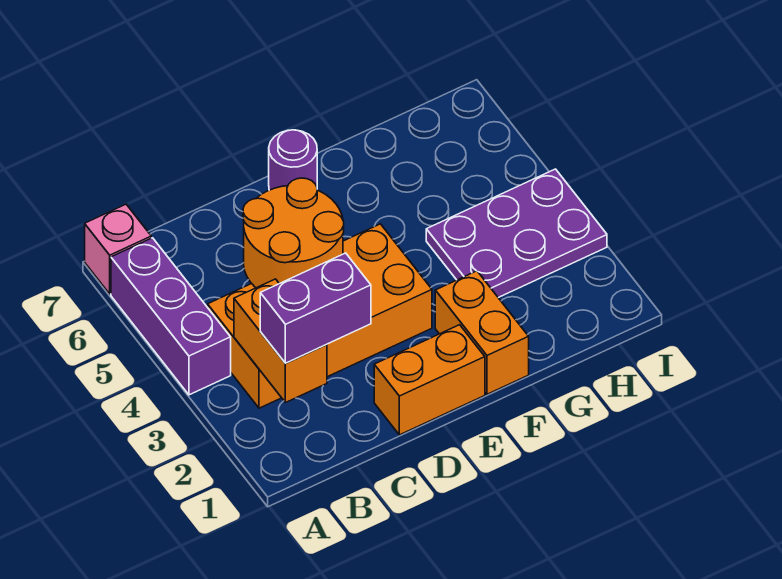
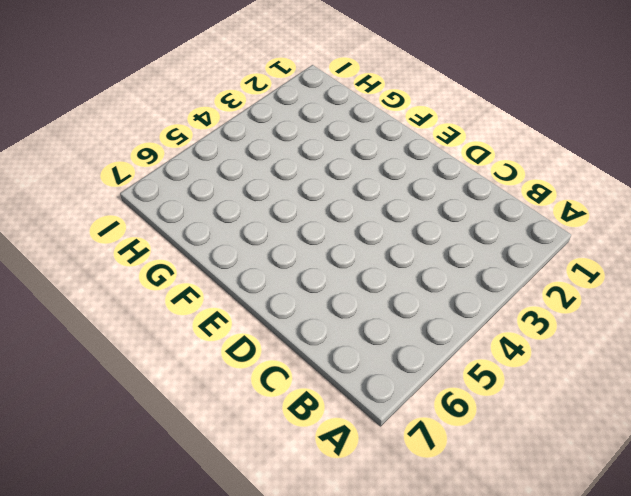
none -> purple 1x3 brick [111,238,231,395]
none -> pink 1x1 brick [85,204,151,294]

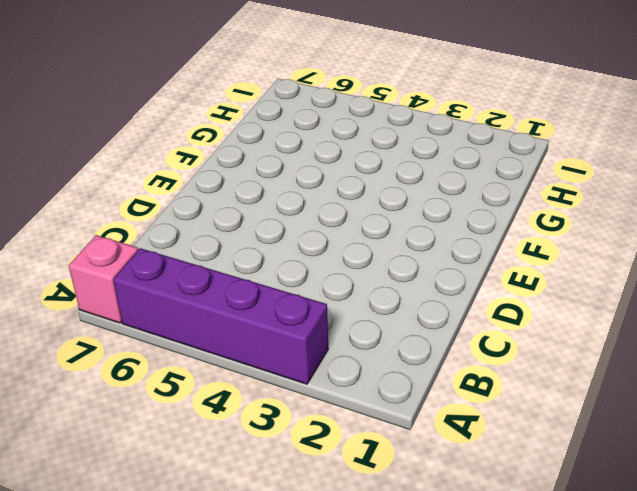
purple 1x4 brick [113,248,328,384] -> purple 1x3 brick [111,238,231,395]
none -> orange 2x4 brick [208,224,432,408]
none -> orange 1x2 brick [374,325,485,435]

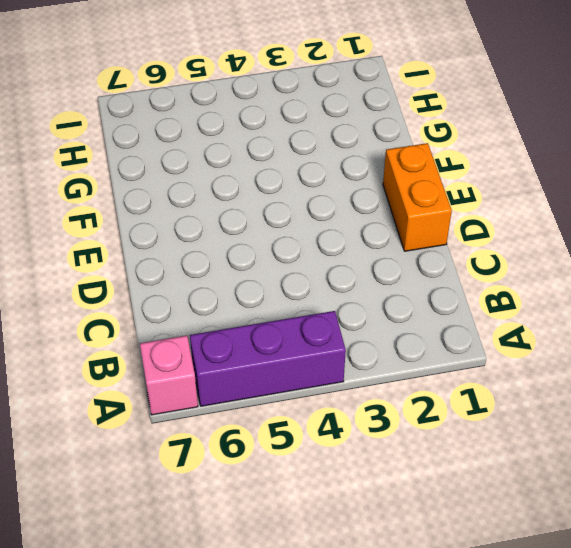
none -> orange 2x4 brick [208,224,432,408]
none -> purple 1x1 round brick [269,130,317,190]

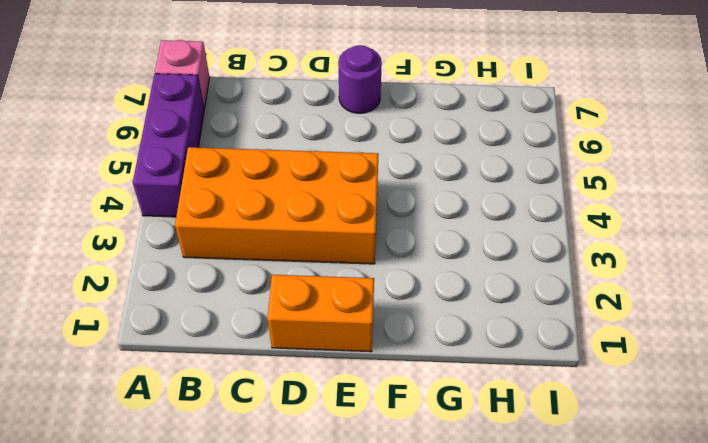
none -> orange 1x2 brick [435,271,529,394]
none -> purple 2x3 plate [426,169,607,298]

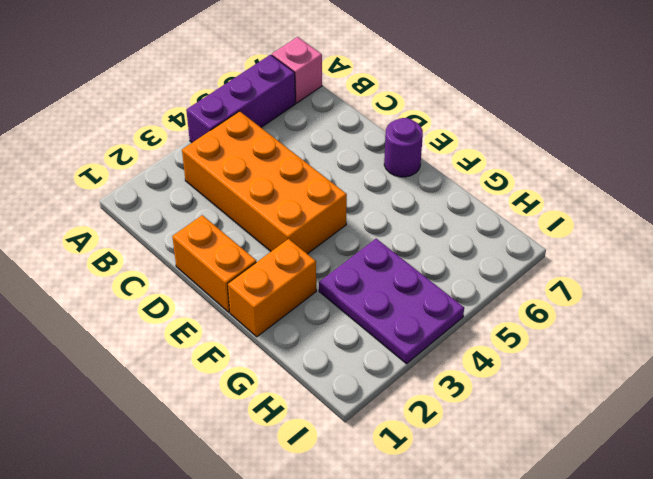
none -> orange 1x2 brick [234,279,327,403]
none -> orange 2x2 round brick [243,178,344,288]

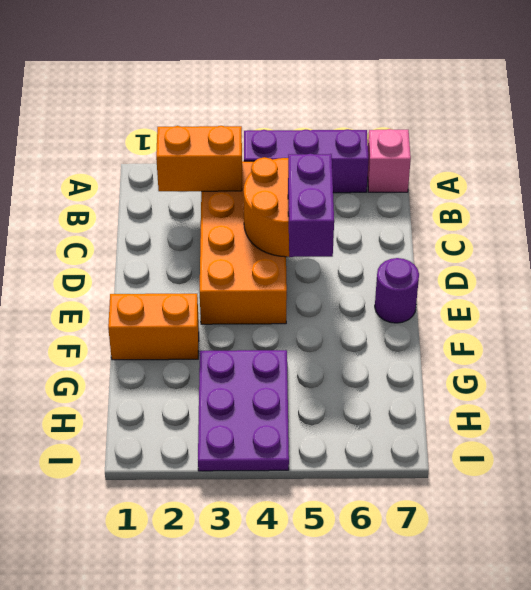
purple 1x2 brick [288,154,334,257] -> purple 1x2 brick moved to [260,253,371,363]
none -> orange 1x2 brick [374,325,485,435]

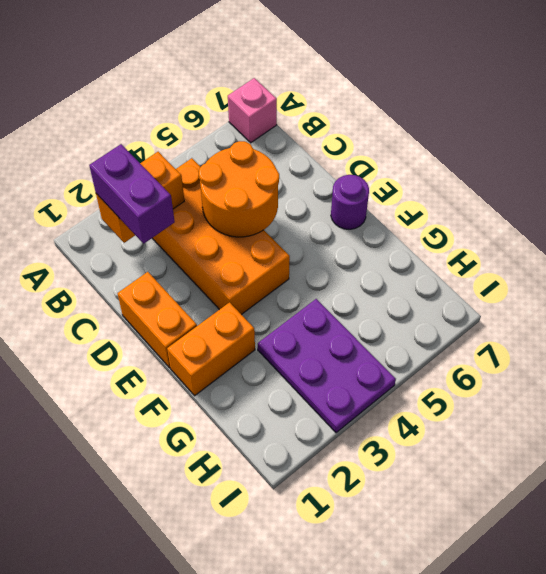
none -> purple 1x3 brick [111,238,231,395]

